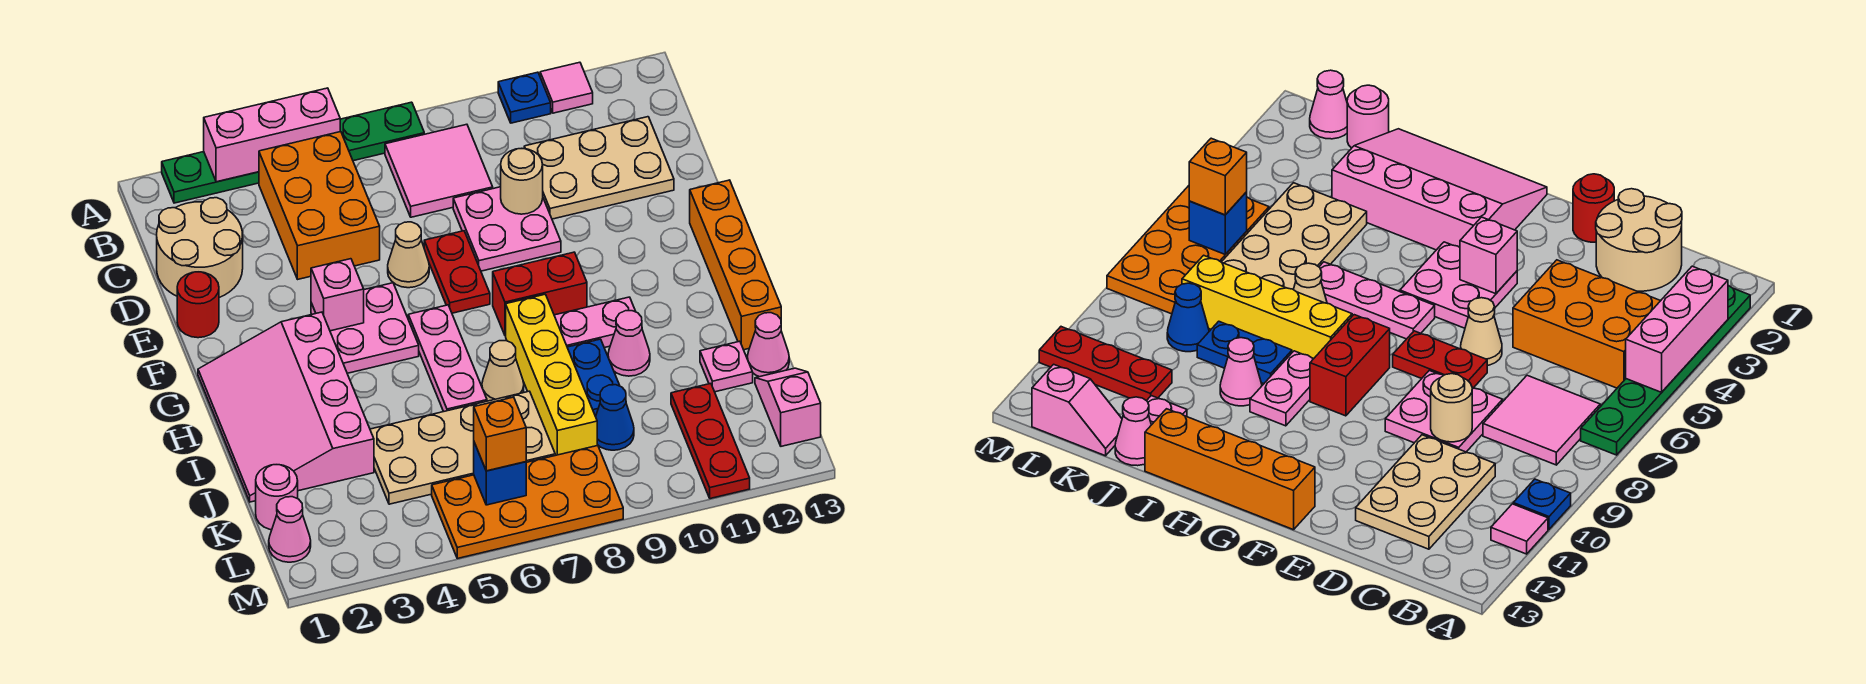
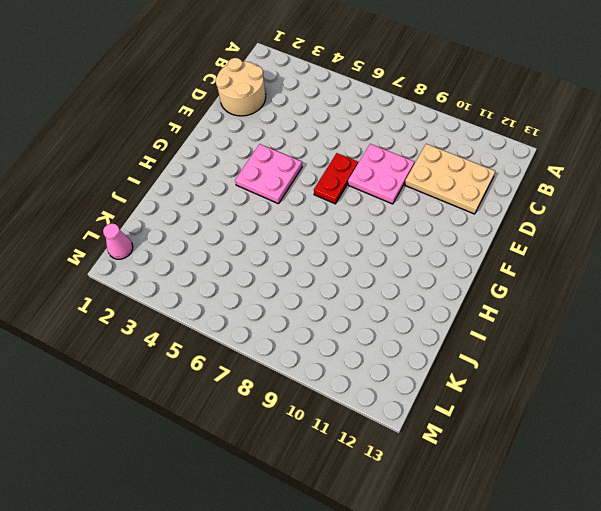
none -> green 1x6 plate [162,102,424,203]
none -> blue 1x1 plate [498,72,551,123]
none -> pink 1x1 tile [540,62,593,113]
none -> orange 2x3 brick [259,132,380,279]

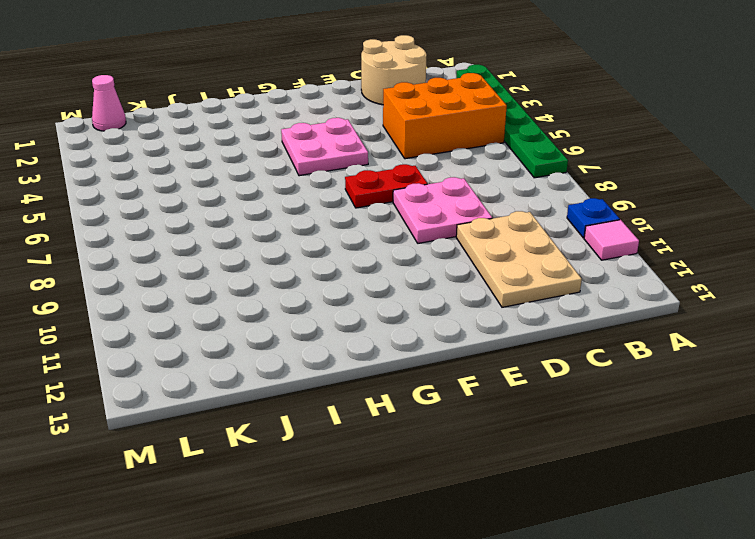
none -> pink 2x2 tile [385,124,493,217]
none -> red 1x1 round brick [177,272,219,338]
none -> tan 1x1 cone [388,222,429,288]
none -> orange 1x4 brick [690,180,781,350]

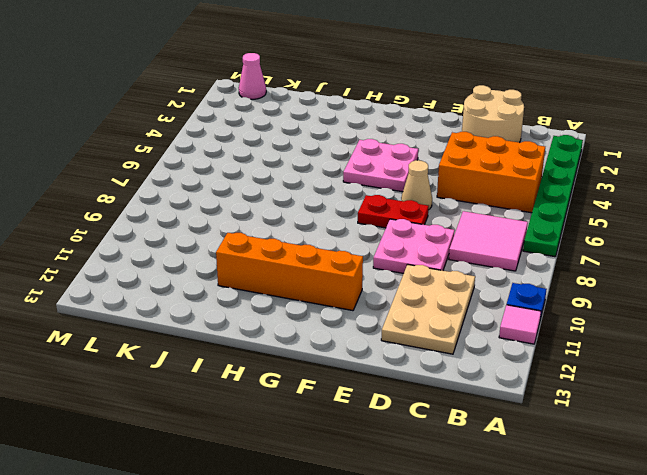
orange 1x4 brick [216,233,363,311] -> orange 1x4 brick moved to [690,180,781,350]
none -> red 1x1 round brick [177,272,219,338]
none -> pink 3x4 slope [198,312,374,502]
none -> pink 1x3 plate [408,305,487,412]
none -> red 1x2 brick [493,252,587,336]

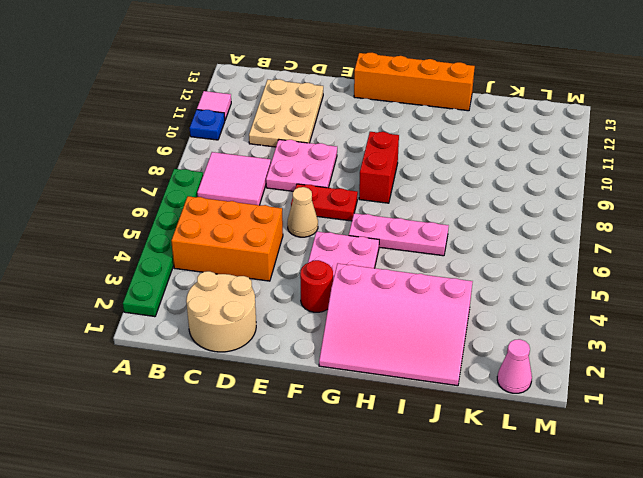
red 1x1 round brick [300,260,333,312] -> red 1x1 round brick moved to [177,272,219,338]
none -> yellow 1x4 brick [506,294,597,455]
none -> pink 1x2 plate [554,297,636,348]
none -> tan 1x1 cone [482,341,524,401]
none -> blue 1x2 plate [567,339,620,416]

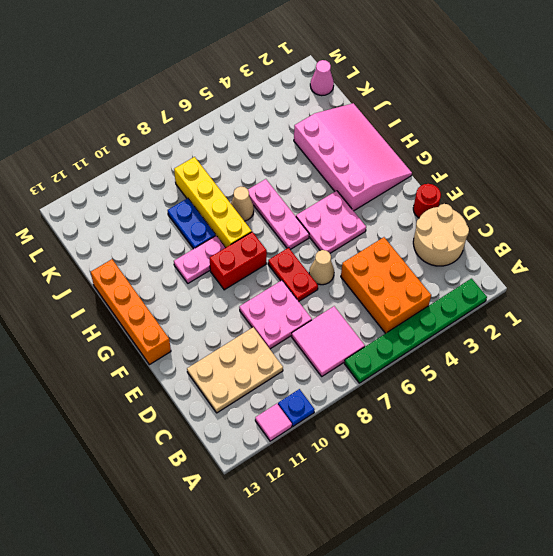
none -> pink 1x1 cone [608,311,650,376]
none -> tan 2x4 plate [370,391,555,504]
none -> pink 1x1 plate [700,341,753,392]
none -> pink 1x1 cone [747,313,789,377]

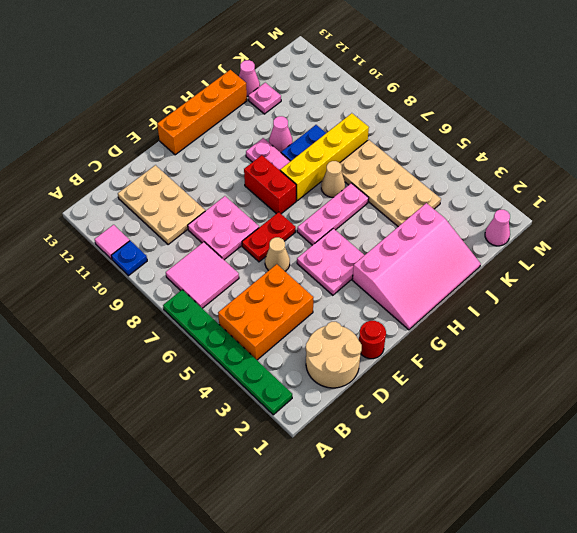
none -> pink 1x1 round brick [256,465,298,530]
none -> blue 1x1 cone [596,385,634,450]
none -> red 1x3 plate [671,384,750,499]
none -> pink 1x2 slope [755,368,821,446]

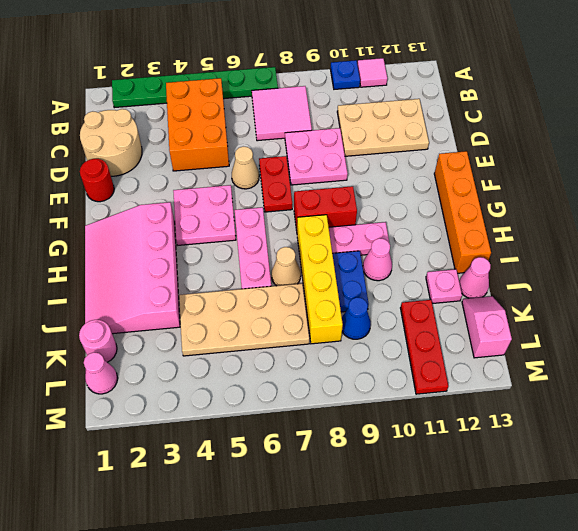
none -> orange 2x4 plate [432,445,623,558]
none -> pink 1x3 brick [204,88,340,182]
none -> tan 1x1 round brick [501,149,543,214]
none -> pink 1x1 brick [311,259,364,331]

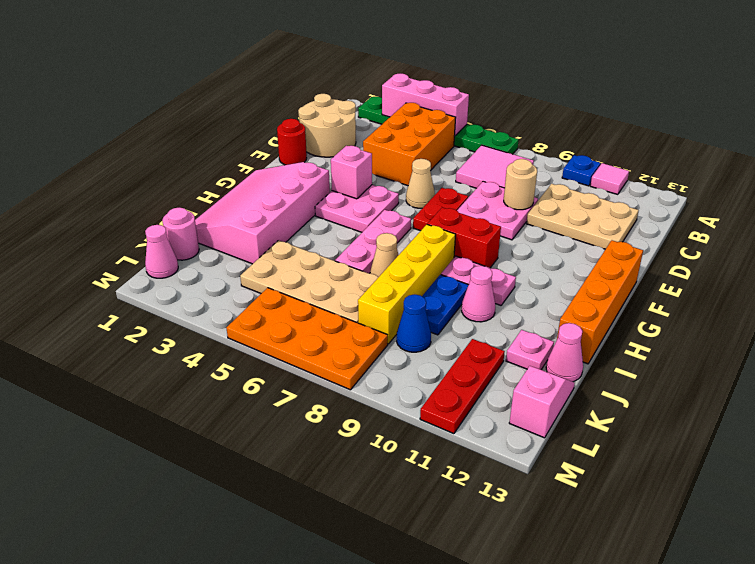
none -> blue 1x1 brick [474,443,526,505]
none -> orange 1x1 brick [474,397,526,471]

